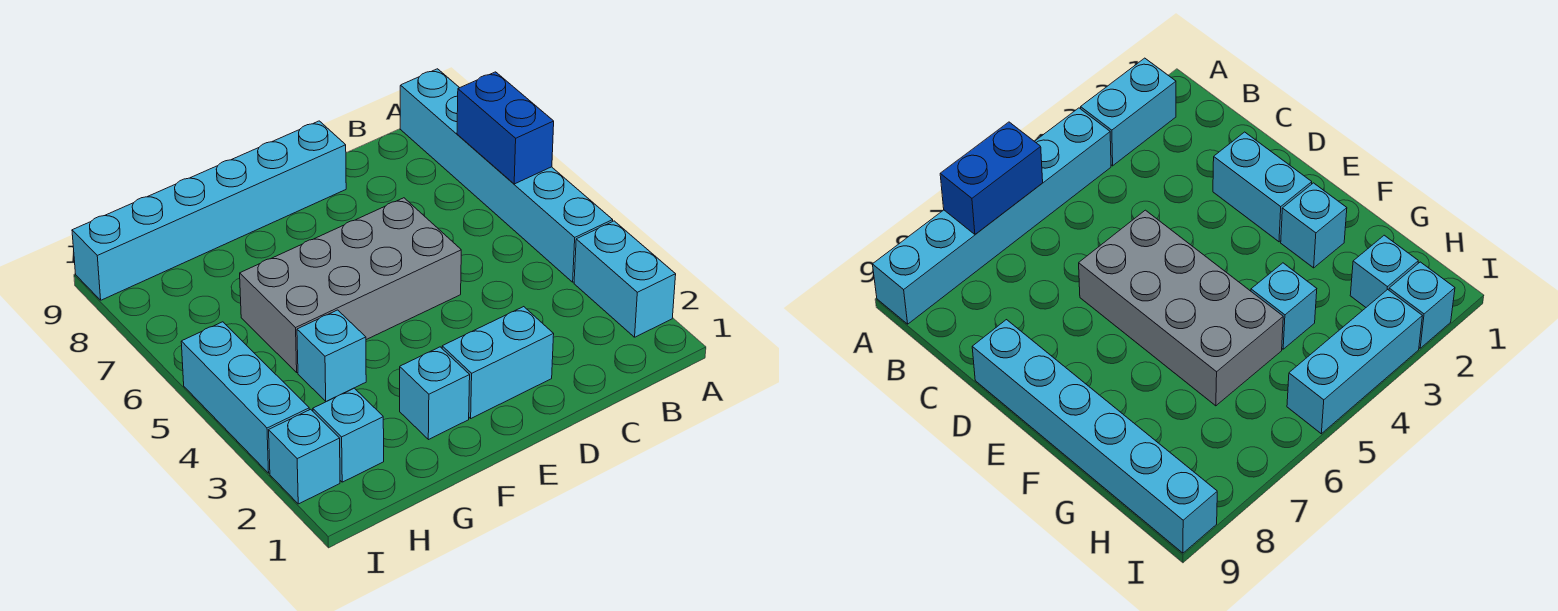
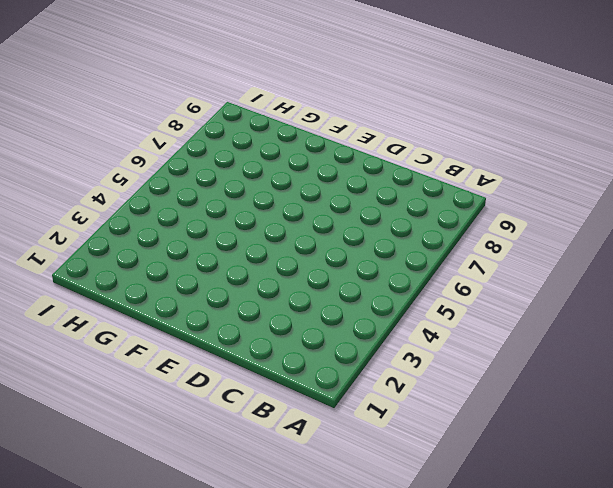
none -> cyan 1x2 brick [574,221,676,337]
none -> cyan 1x6 brick [400,69,613,282]

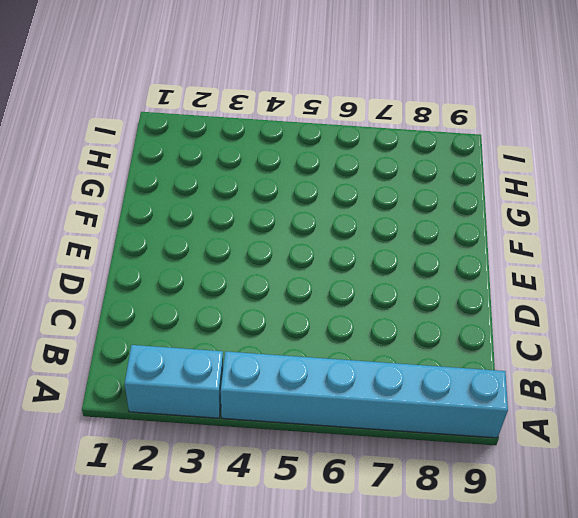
none -> cyan 1x2 brick [442,307,554,418]
none -> grey 2x4 brick [240,198,461,372]

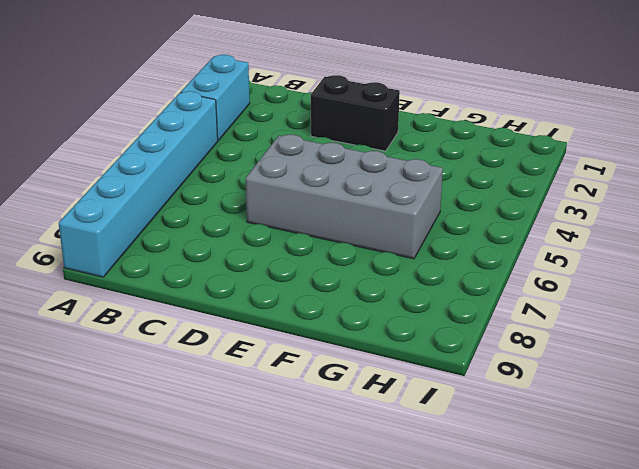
black 1x2 brick [311,75,400,151] -> cyan 1x2 brick [442,307,554,418]
none -> cyan 1x6 brick [72,121,346,300]
none -> cyan 1x1 brick [400,347,470,440]

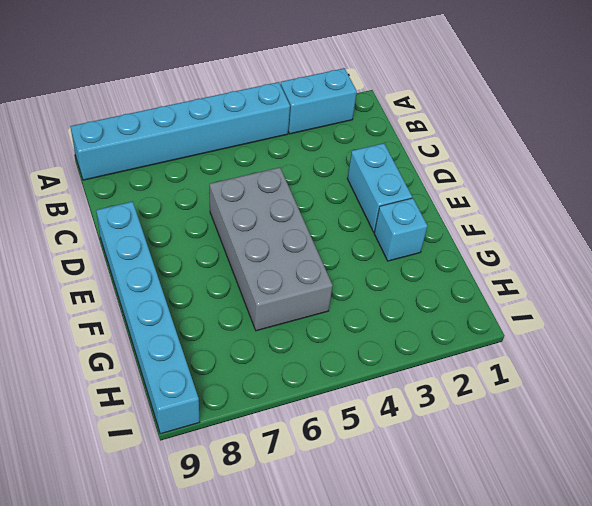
none -> cyan 1x1 brick [297,310,366,401]
none -> cyan 1x1 brick [313,388,384,482]

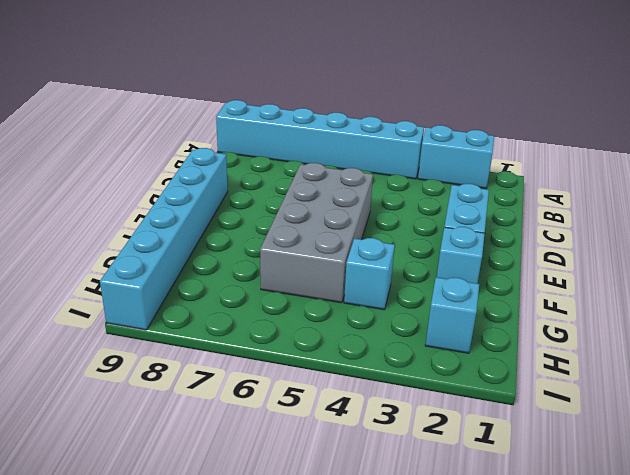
none -> cyan 1x1 brick [269,409,340,504]
none -> cyan 1x3 brick [181,322,309,473]

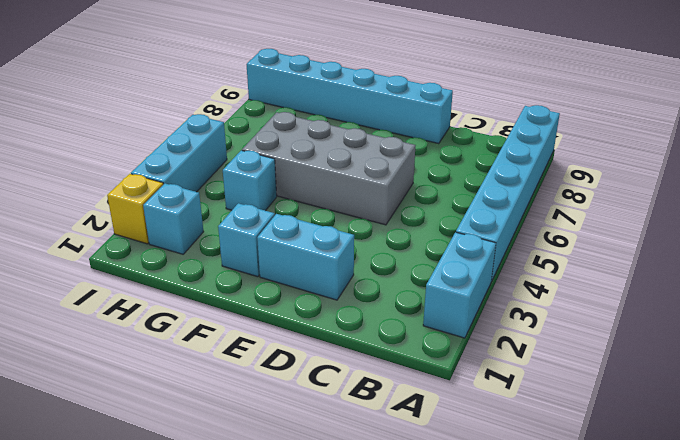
yellow 1x1 brick [107,174,163,244] -> cyan 1x1 brick [269,409,340,504]
none -> blue 1x2 brick [457,72,554,184]

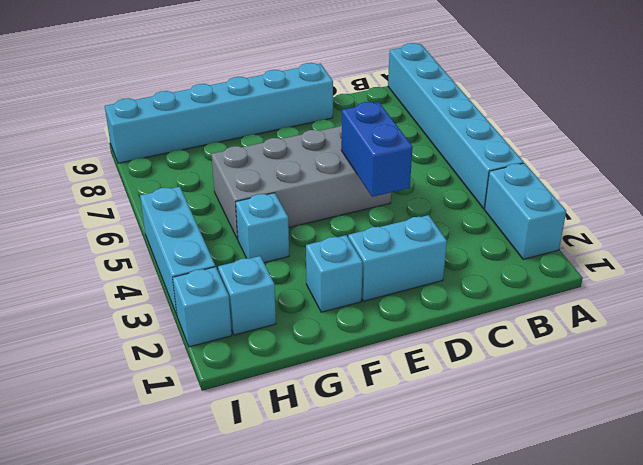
blue 1x2 brick [341,102,413,197] -> blue 1x2 brick moved to [457,72,554,184]

